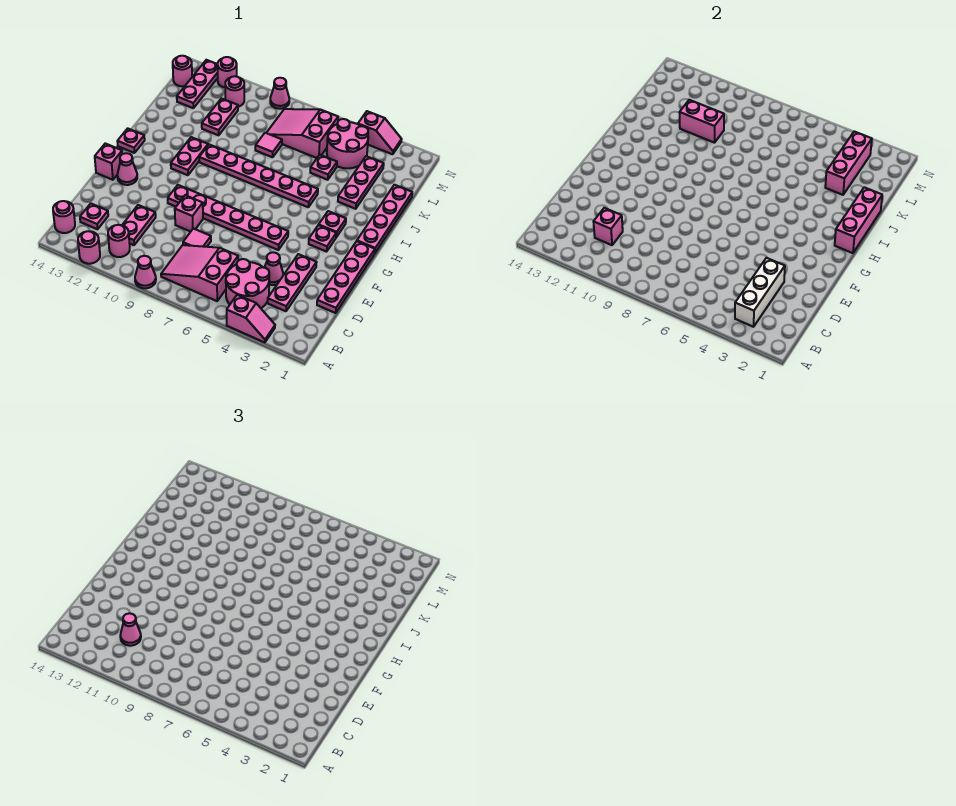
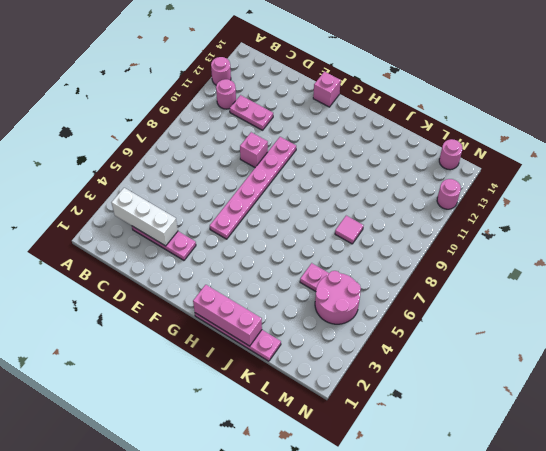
none -> pink 1x2 slope [227,295,275,342]
none -> pink 1x1 cone [135,256,156,288]
none -> pink 2x2 round brick [226,259,269,308]
none -> pink 2x3 slope [161,245,238,301]

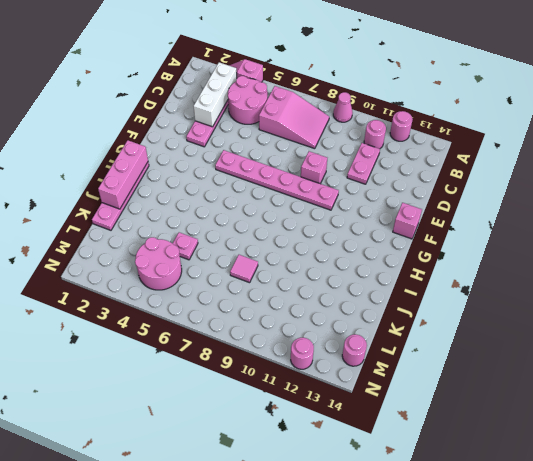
none -> pink 1x1 round brick [53,201,75,233]
none -> pink 1x1 plate [80,204,108,229]
none -> pink 1x4 plate [317,241,375,313]
none -> pink 1x1 cone [264,252,283,285]

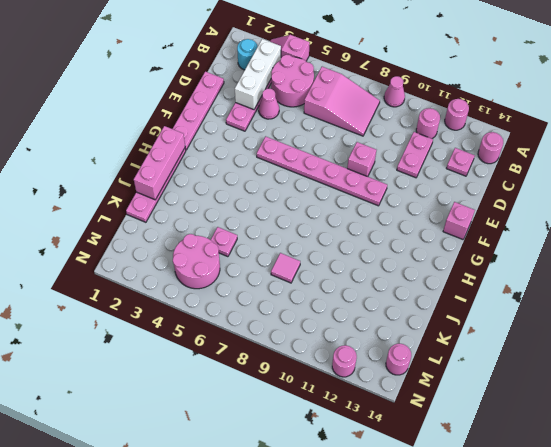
cyan 1x1 round brick [237,39,258,70] -> none
none -> pink 1x1 tile [183,228,211,247]
none -> pink 1x1 cone [117,153,137,185]
none -> pink 1x1 plate [309,225,336,252]
none -> pink 1x1 plate [319,211,346,237]

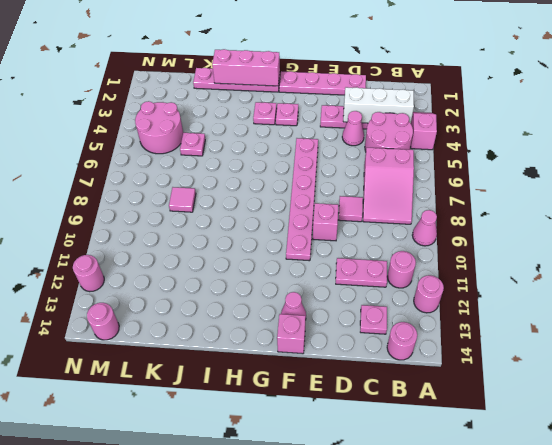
none -> pink 1x2 plate [171,137,208,175]
none -> pink 1x1 plate [117,128,145,153]
none -> pink 1x6 plate [199,145,318,207]
none -> pink 1x3 plate [338,156,384,209]

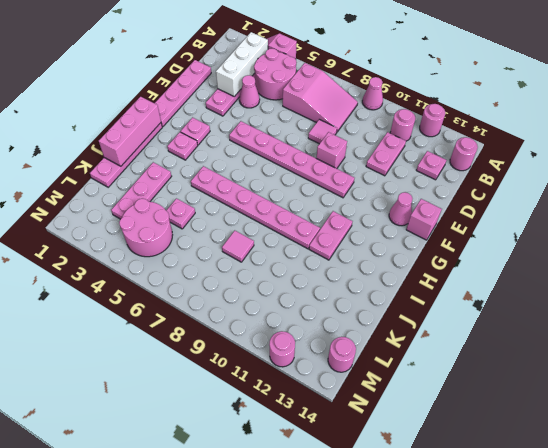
none -> pink 1x1 plate [117,128,145,153]
none -> pink 1x2 plate [202,98,238,135]
none -> pink 2x3 slope [267,109,338,158]
none -> pink 1x3 plate [177,60,218,108]

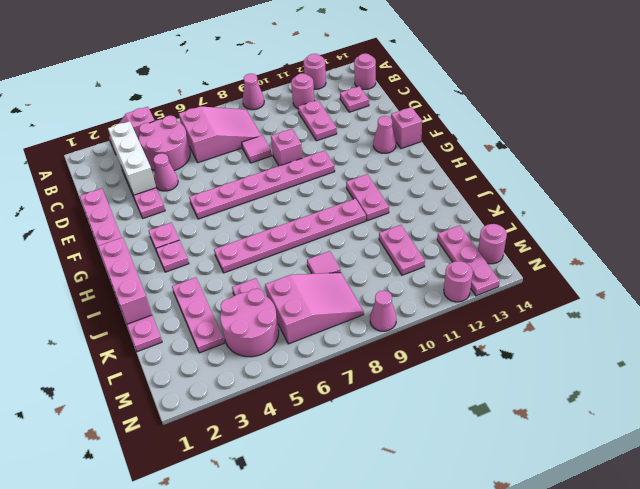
none -> pink 1x1 plate [117,128,145,153]
none -> pink 1x1 round brick [225,76,244,107]
none -> pink 1x2 slope [358,111,402,154]
none -> pink 1x1 brick [593,208,623,245]

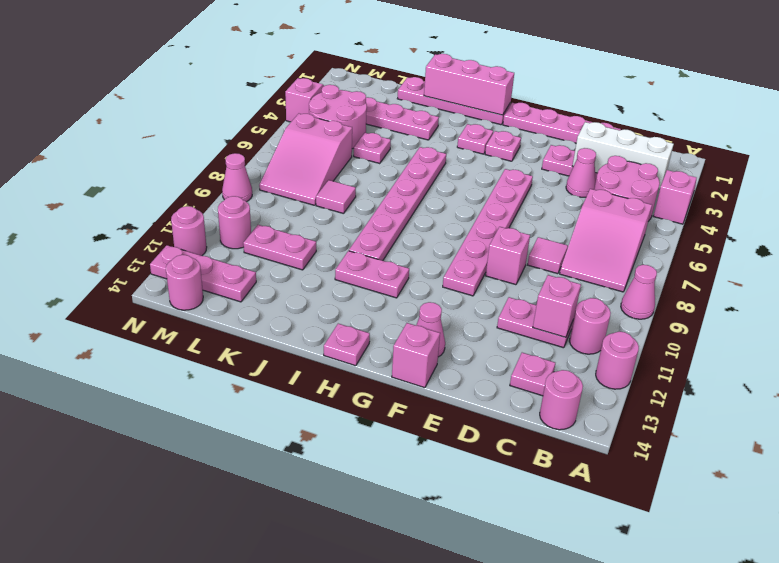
none -> pink 1x3 brick [825,132,872,195]
none -> pink 1x2 brick [680,100,724,143]
none -> pink 1x1 cone [120,613,141,646]

